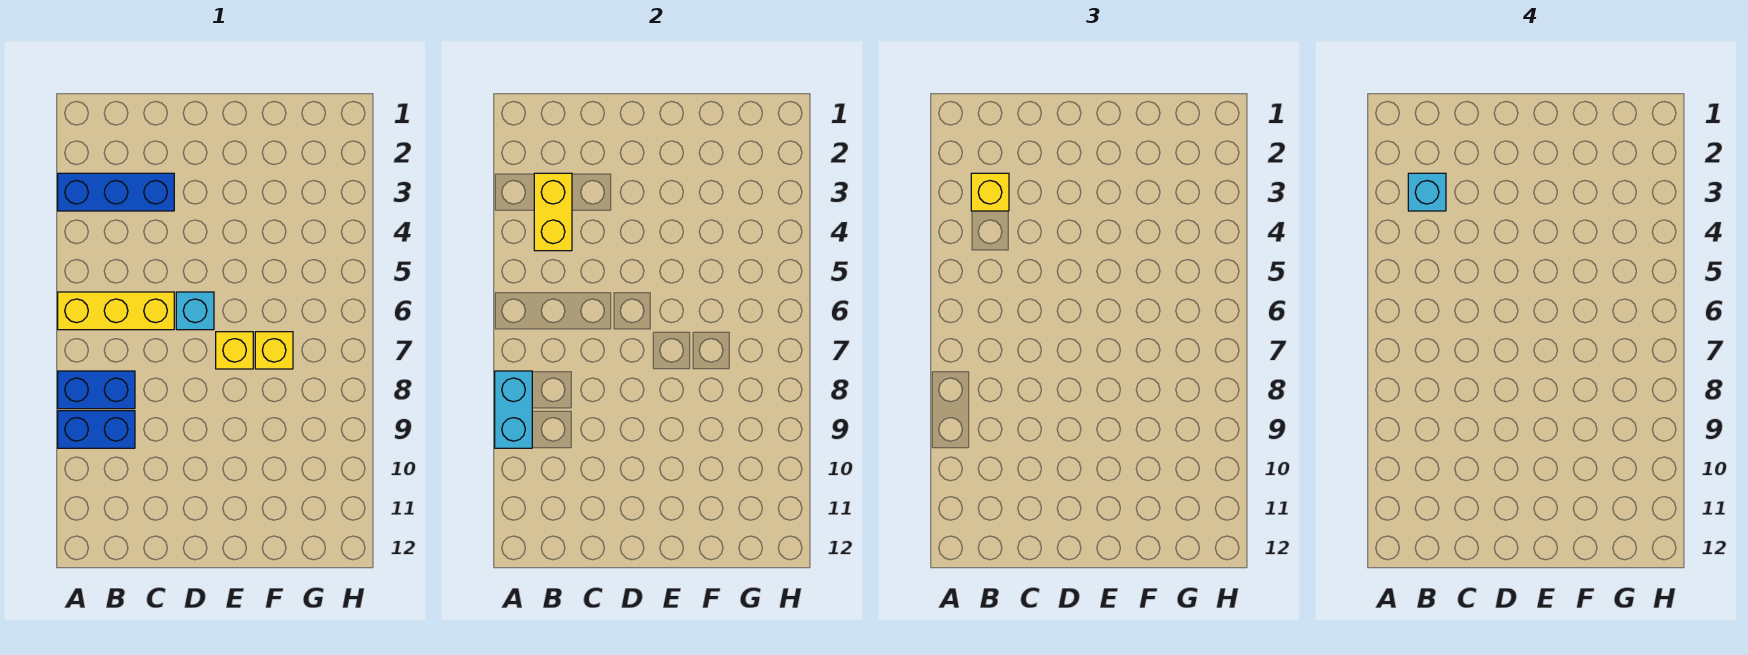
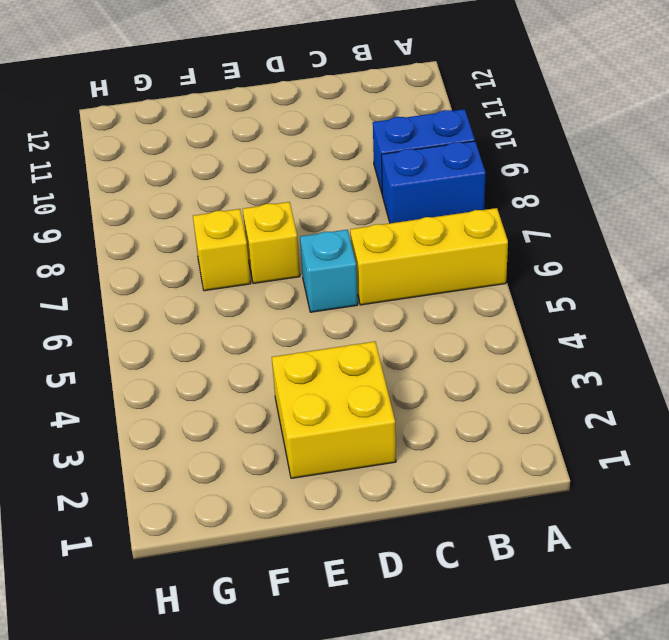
yellow 2x2 brick [272,342,396,478] -> none
none -> blue 1x3 brick [58,173,174,211]
none -> cyan 1x2 brick [495,371,532,448]

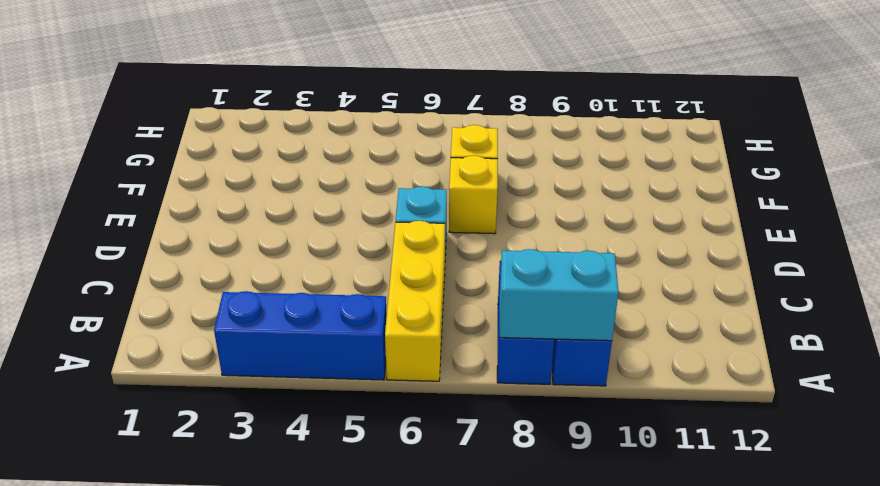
blue 1x3 brick [214,291,387,380] -> blue 1x3 brick turned to [58,173,174,211]
none -> yellow 1x2 brick [534,173,572,251]
none -> yellow 1x1 brick [971,173,1009,211]

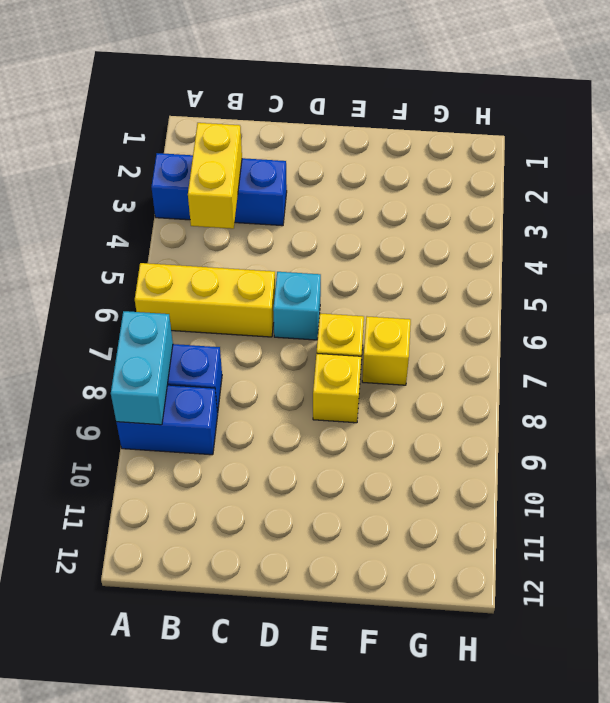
yellow 1x1 brick [313,353,361,423] -> yellow 1x1 brick moved to [971,173,1009,211]
none -> cyan 1x1 brick [1408,173,1446,211]

